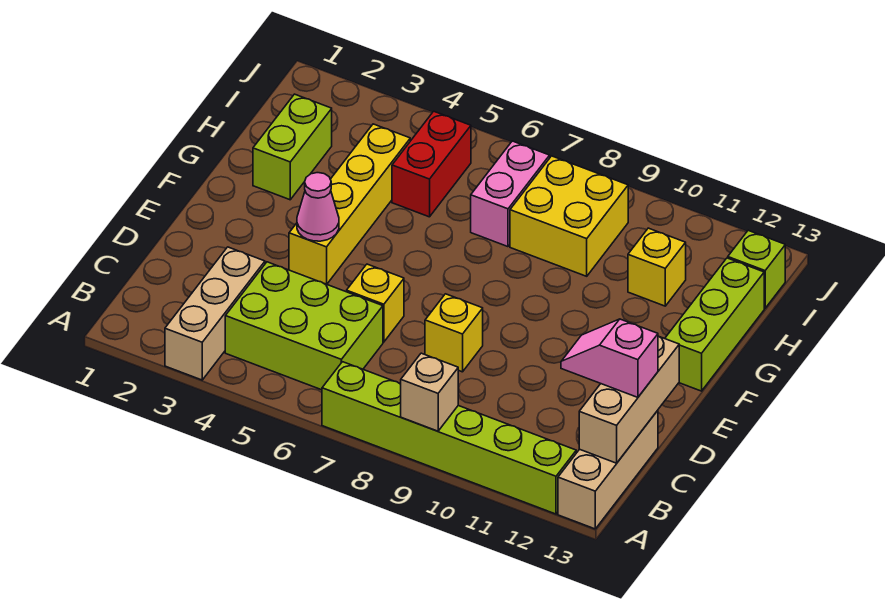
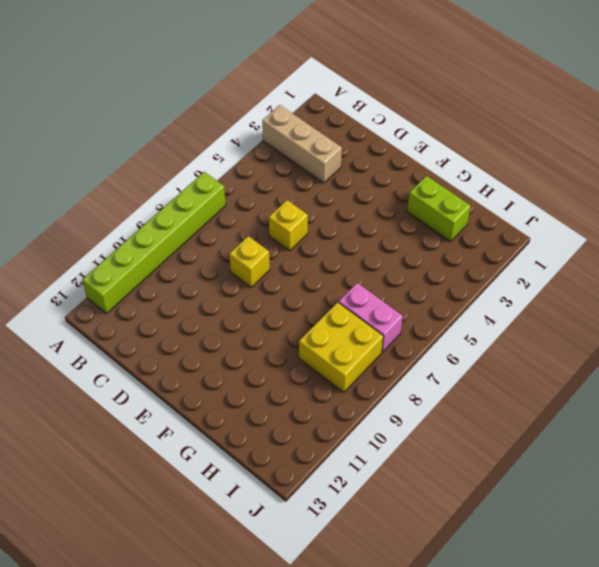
none -> tan 1x3 brick [558,410,658,529]
none -> lime 2x3 brick [225,262,383,390]
none -> yellow 1x4 brick [289,124,410,284]

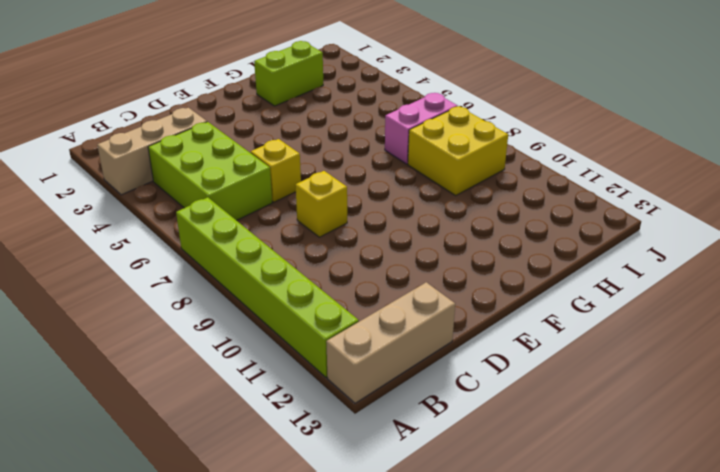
none -> yellow 1x4 brick [289,124,410,284]
none -> lime 1x3 brick [665,258,764,391]
none -> red 1x2 brick [392,111,471,217]

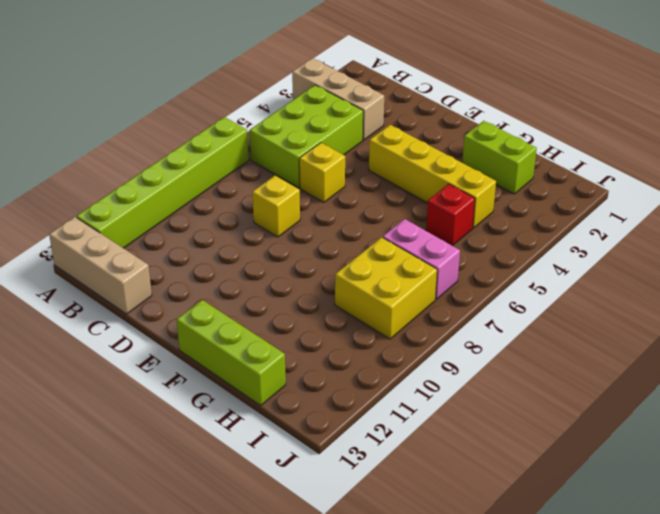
red 1x1 brick [426,184,475,246] -> red 1x2 brick [392,111,471,217]
none -> yellow 1x1 brick [628,228,686,306]
none -> lime 1x1 brick [728,230,785,308]
none -> tan 1x1 brick [401,353,458,431]

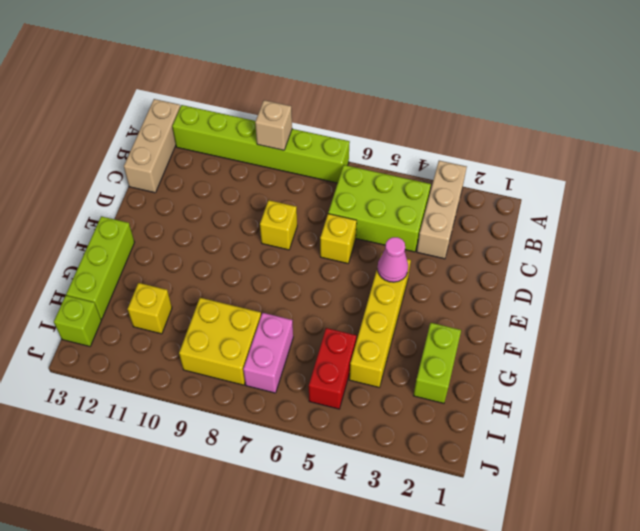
none -> tan 1x3 brick [579,336,679,463]
none -> pink 1x2 slope [561,319,658,397]

